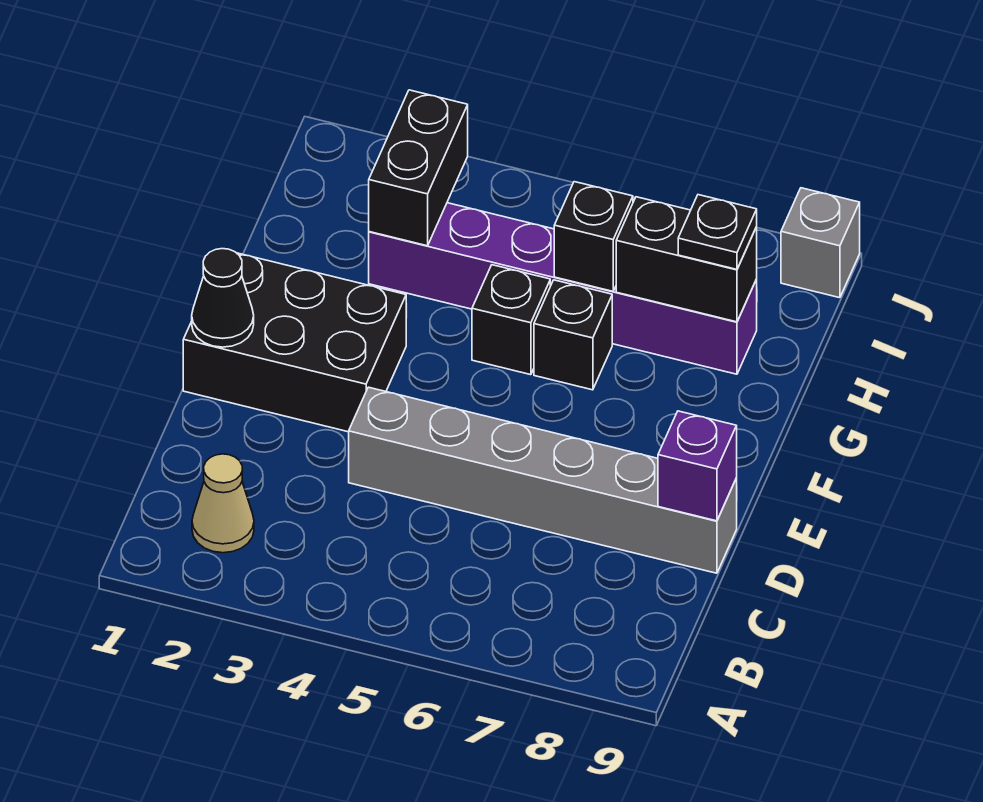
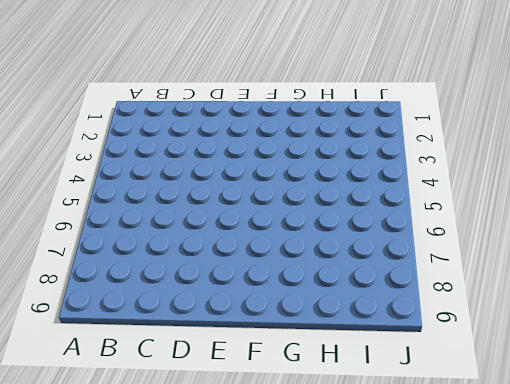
none -> tan 1x1 cone [192,454,254,553]
none -> grey 1x6 brick [349,387,737,573]
none -> black 2x3 brick [183,253,406,432]

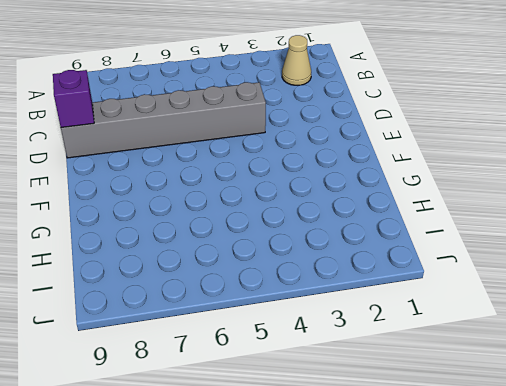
none -> black 2x3 brick [183,253,406,432]
none -> black 1x1 brick [472,265,550,375]
none -> black 1x1 brick [534,280,612,390]

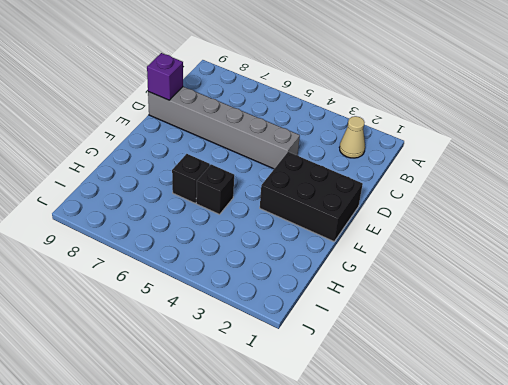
none -> purple 1x6 brick [369,203,757,374]
none -> grey 1x1 brick [781,188,860,298]
none -> black 1x1 cone [192,249,254,347]

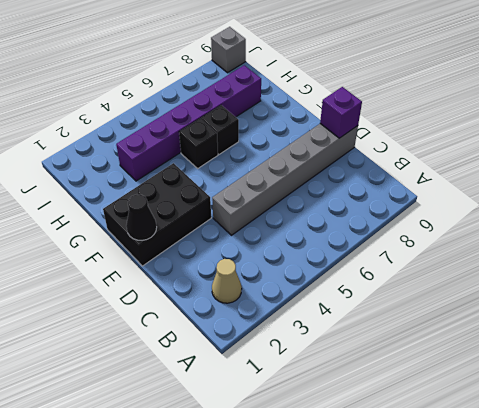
none -> black 1x2 brick [369,90,468,246]
none -> black 1x1 brick [554,182,633,291]
none -> black 1x2 brick [616,197,757,322]

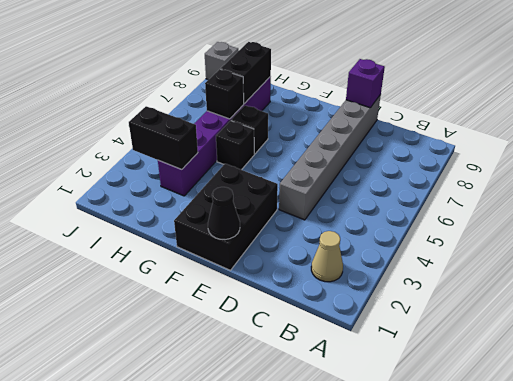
none -> black 1x1 plate [678,195,757,269]

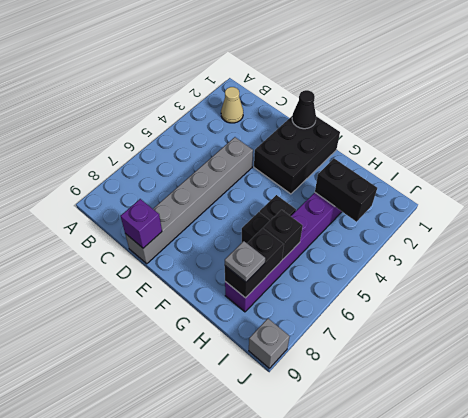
grey 1x1 plate [225,241,265,282] -> black 1x1 plate [678,195,757,269]

